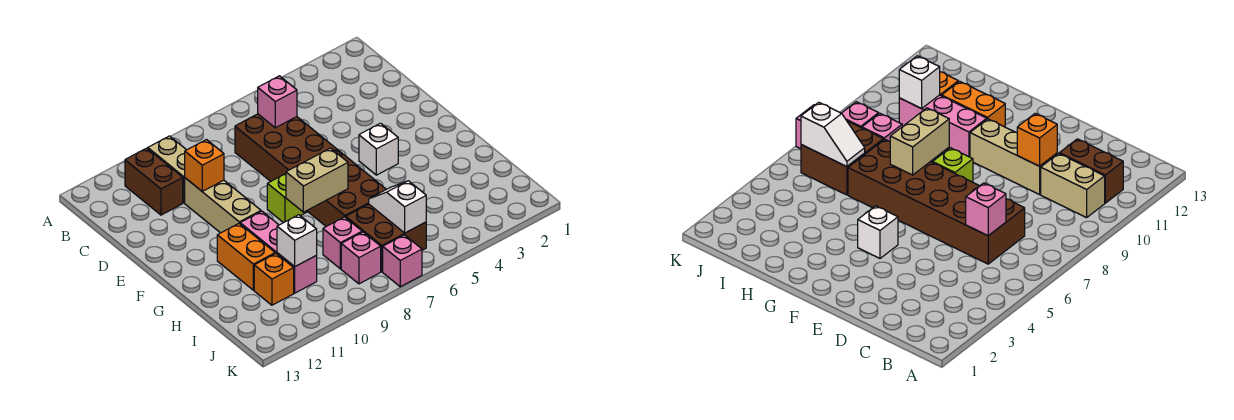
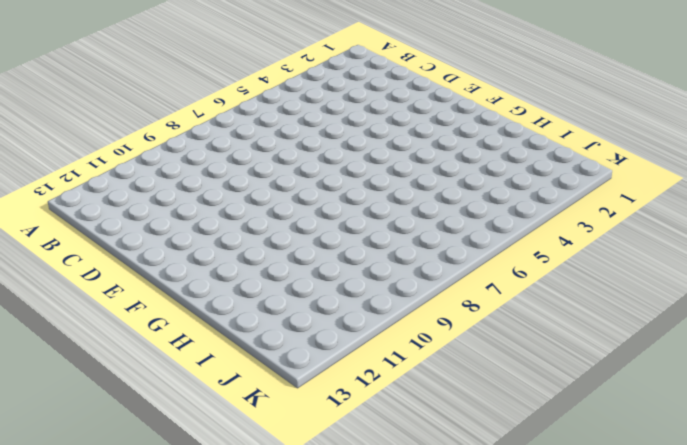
none -> tan 1x2 brick [148,136,186,203]
none -> brown 1x2 brick [125,148,183,215]
none -> brown 2x6 brick [235,114,386,226]

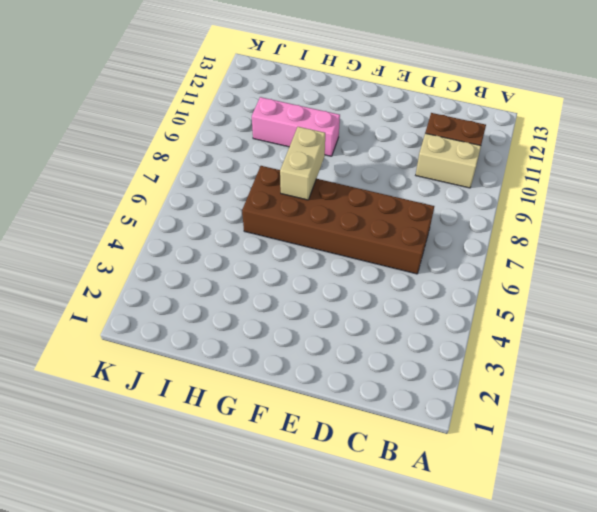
none -> tan 1x3 brick [185,178,261,233]
none -> white 1x1 brick [359,123,398,175]
none -> lime 1x1 brick [267,174,307,223]

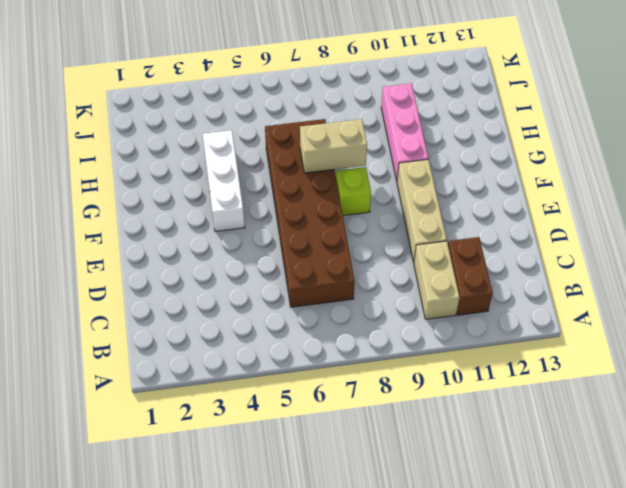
white 1x3 brick [203,130,245,232] -> white 1x1 brick [359,123,398,175]
none -> orange 1x2 brick [217,224,275,290]
none -> brown 2x2 brick [346,204,426,272]
none -> pink 1x1 brick [323,217,362,269]

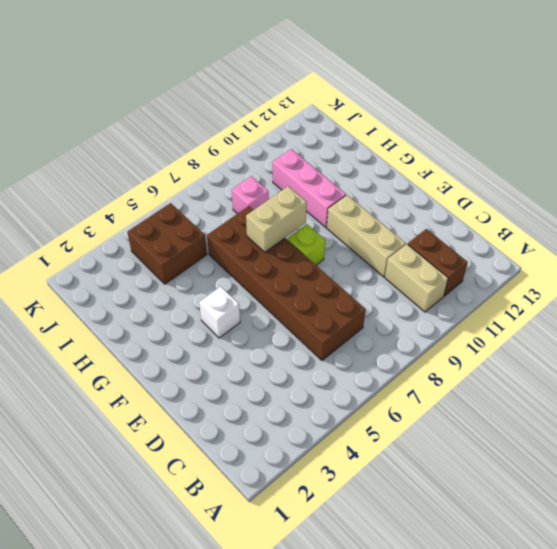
brown 2x2 brick [127,203,207,284] -> brown 2x2 brick moved to [346,204,426,272]
none -> orange 1x2 brick [217,224,275,290]
none -> orange 1x1 brick [254,253,294,305]
none -> pink 1x1 brick [341,232,381,284]

